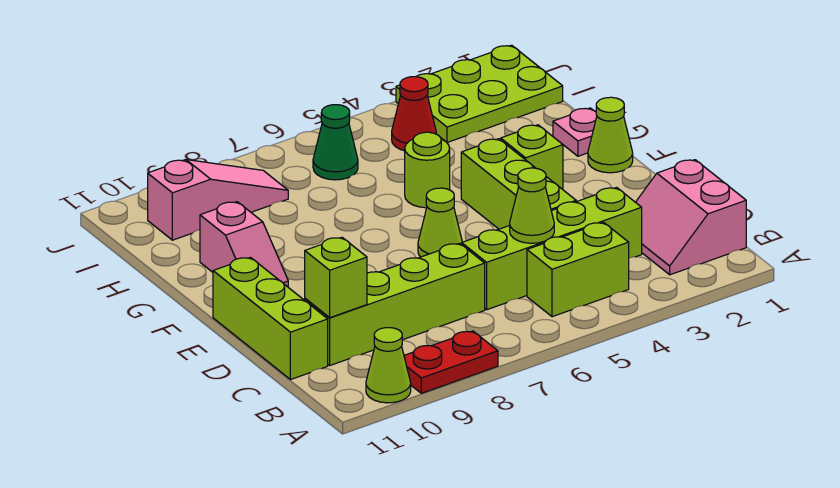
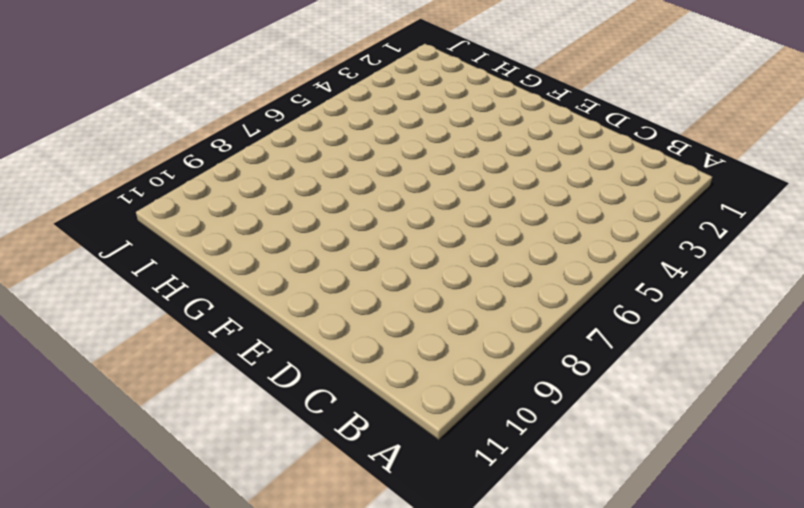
none -> red 1x2 plate [404,331,498,393]
none -> lime 1x1 cone [366,328,411,403]
none -> pink 2x2 slope [636,160,746,275]

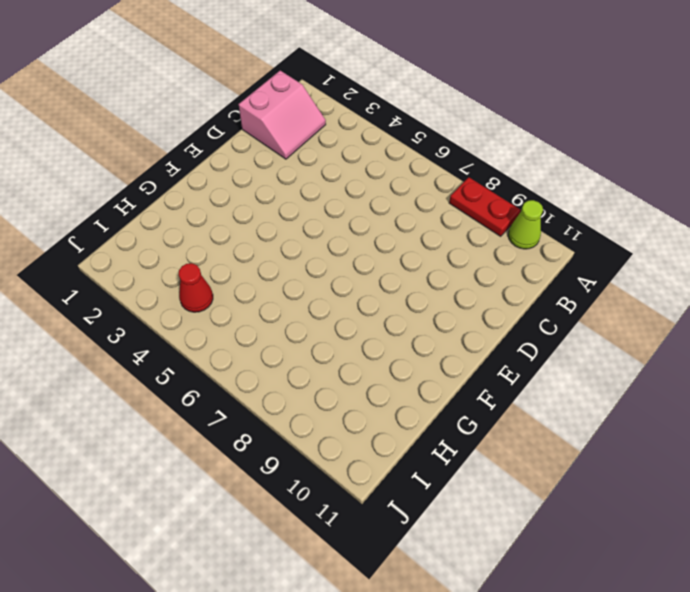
none -> lime 1x2 brick [527,222,629,317]
none -> lime 1x4 brick [462,188,642,310]
none -> lime 1x4 brick [305,243,485,365]

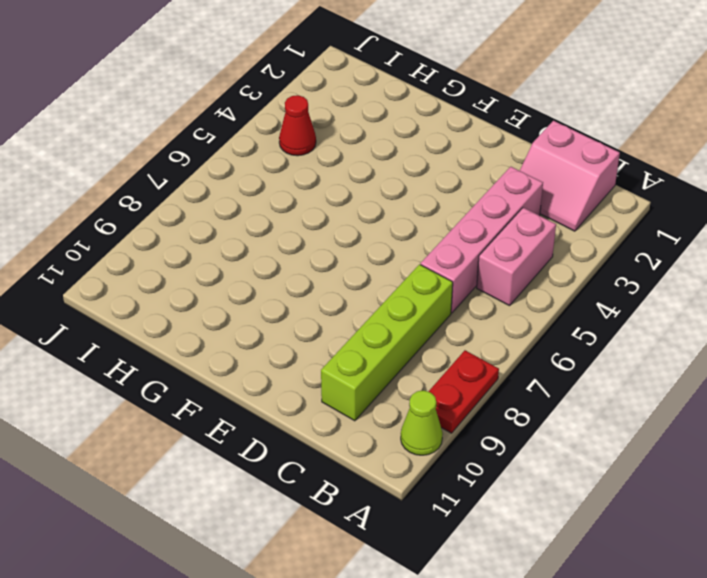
pink 1x2 brick [477,208,556,306] -> lime 1x2 brick [527,222,629,317]
pink 1x4 brick [421,167,543,313] -> lime 1x4 brick [462,188,642,310]
none -> lime 1x3 brick [213,257,328,380]
none -> lime 1x3 brick [461,139,576,229]
none -> lime 1x1 cone [418,188,462,257]

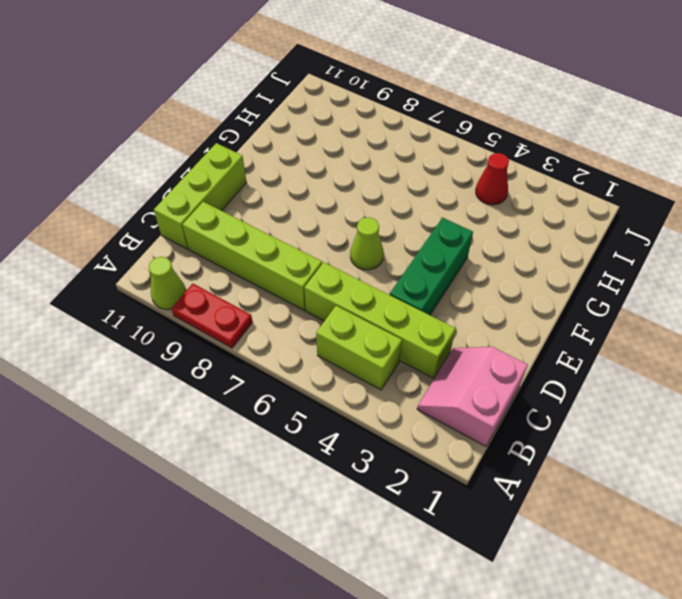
green 1x3 brick [390,218,473,315] -> lime 1x3 brick [461,139,576,229]
none -> lime 1x1 cone [588,97,633,173]
none -> lime 1x1 brick [501,125,563,189]
none -> pink 1x2 slope [200,202,288,287]

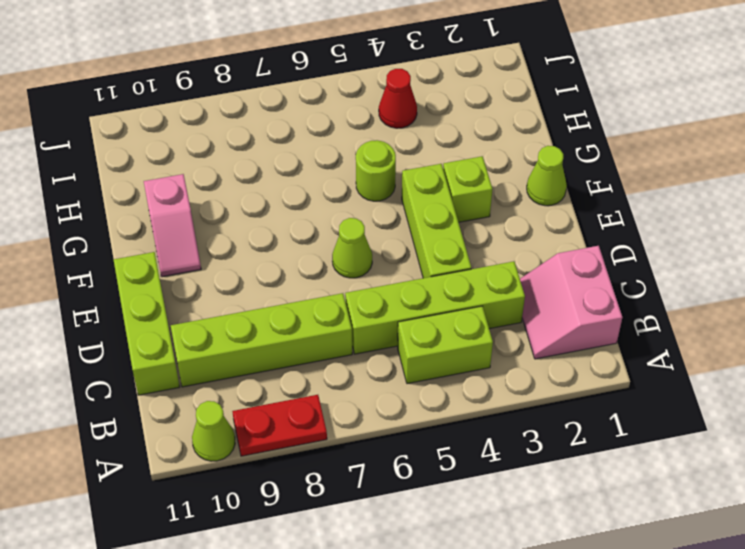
none -> pink 1x1 plate [553,108,597,156]
none -> lime 2x3 plate [396,45,563,142]
none -> green 1x1 cone [313,105,358,180]

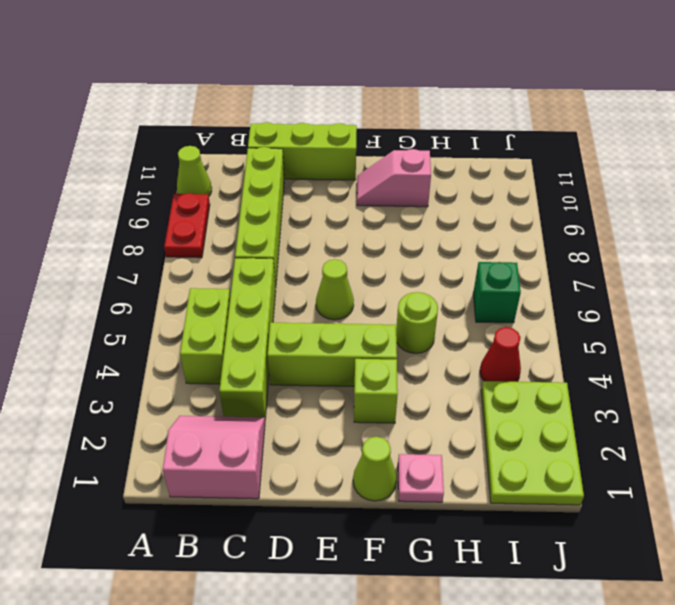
green 1x1 brick [473,262,521,323] -> green 1x1 cone [313,105,358,180]
none -> pink 1x3 slope [148,160,288,240]
none -> lime 1x1 cone [510,168,554,243]
none -> lime 1x1 brick [305,237,367,318]

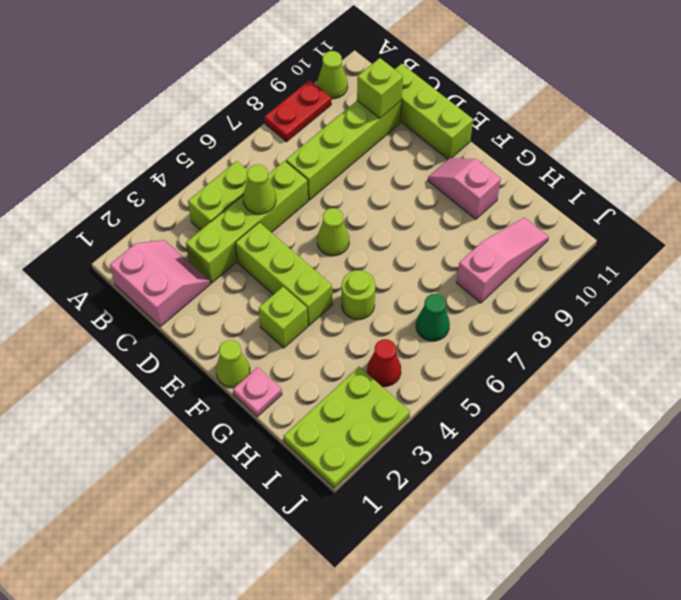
pink 1x3 slope [456,218,549,303] -> pink 1x3 slope turned to [148,160,288,240]

